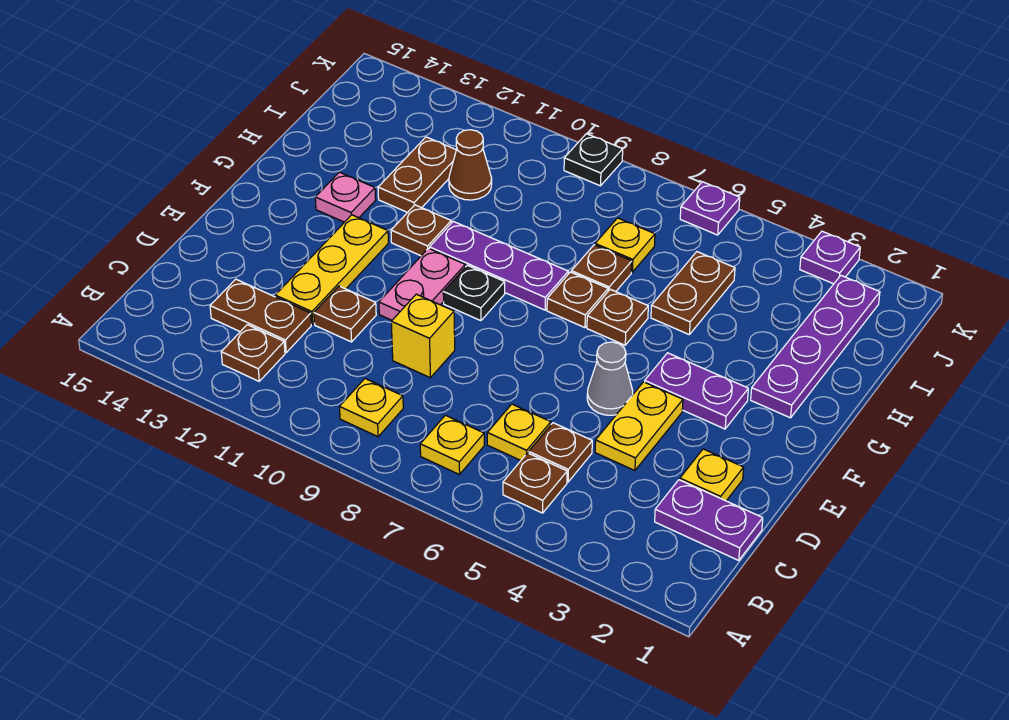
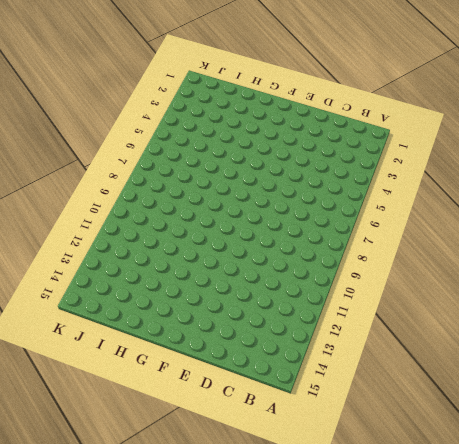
none -> brown 1x1 plate [503,453,567,513]
none -> yellow 1x1 plate [420,415,484,475]
none -> yellow 1x1 plate [340,379,403,437]
none -> brown 1x1 plate [221,325,285,381]

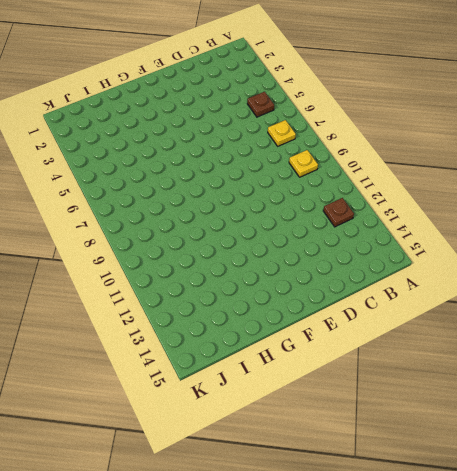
none -> purple 1x2 plate [655,480,763,561]
none -> brown 1x1 plate [529,423,592,482]
none -> yellow 1x1 plate [487,404,551,460]
none -> brown 1x2 plate [210,279,311,352]

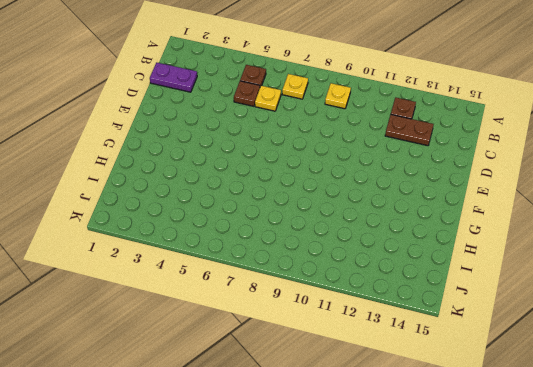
none -> yellow 1x1 plate [680,449,744,501]
none -> yellow 1x2 plate [595,382,683,471]
none -> yellow 1x1 brick [391,294,455,378]
none -> brown 1x1 plate [314,286,376,342]

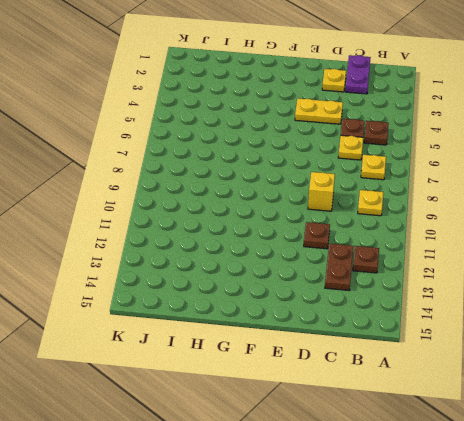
none -> yellow 1x3 plate [275,215,388,324]
none -> grey 1x1 cone [587,342,633,415]
none -> pink 1x2 plate [379,248,465,320]
none -> purple 1x2 plate [645,353,748,429]

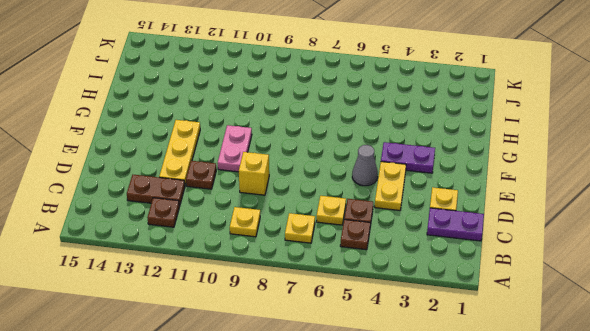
none -> black 1x1 plate [443,265,505,321]
none -> purple 1x4 plate [751,276,880,418]
none -> brown 1x1 plate [587,289,648,345]
none -> brown 1x1 plate [547,272,608,328]

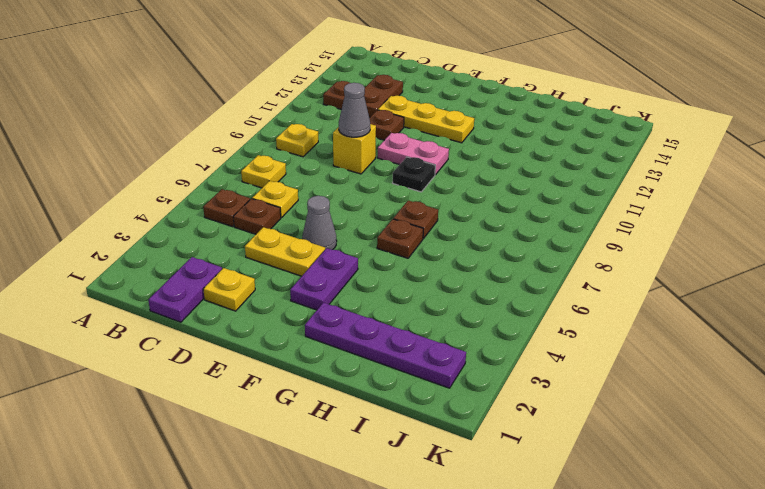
grey 1x1 cone [339,83,370,137] -> none
none -> purple 1x3 plate [430,221,568,310]
none -> brown 1x1 plate [391,205,451,256]
none -> pink 1x1 plate [315,172,376,222]
none -> brown 1x2 plate [651,252,735,334]

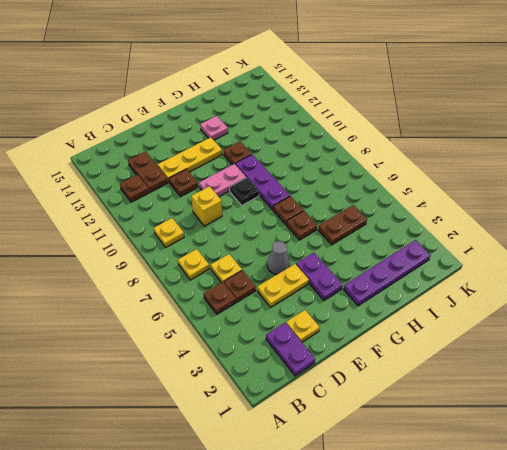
none -> brown 1x1 plate [571,245,632,292]
none -> brown 1x2 plate [378,137,456,212]
none -> yellow 1x1 plate [595,218,655,272]
none -> brown 1x1 cone [449,130,492,200]

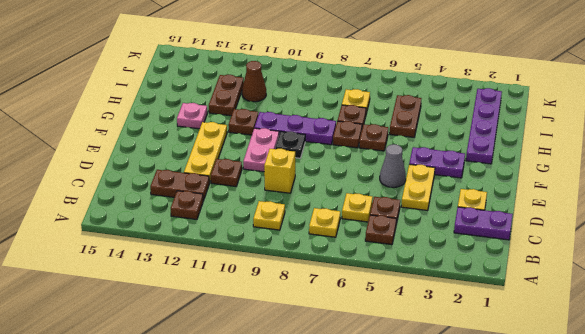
none -> purple 1x1 plate [800,231,860,284]
none -> purple 1x1 plate [680,182,740,235]
none -> black 1x1 plate [564,134,623,186]

